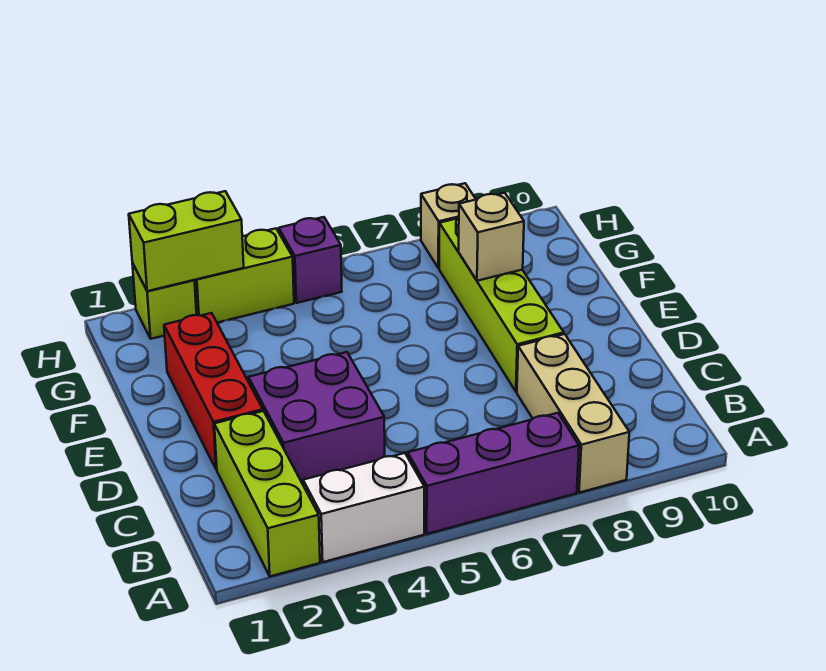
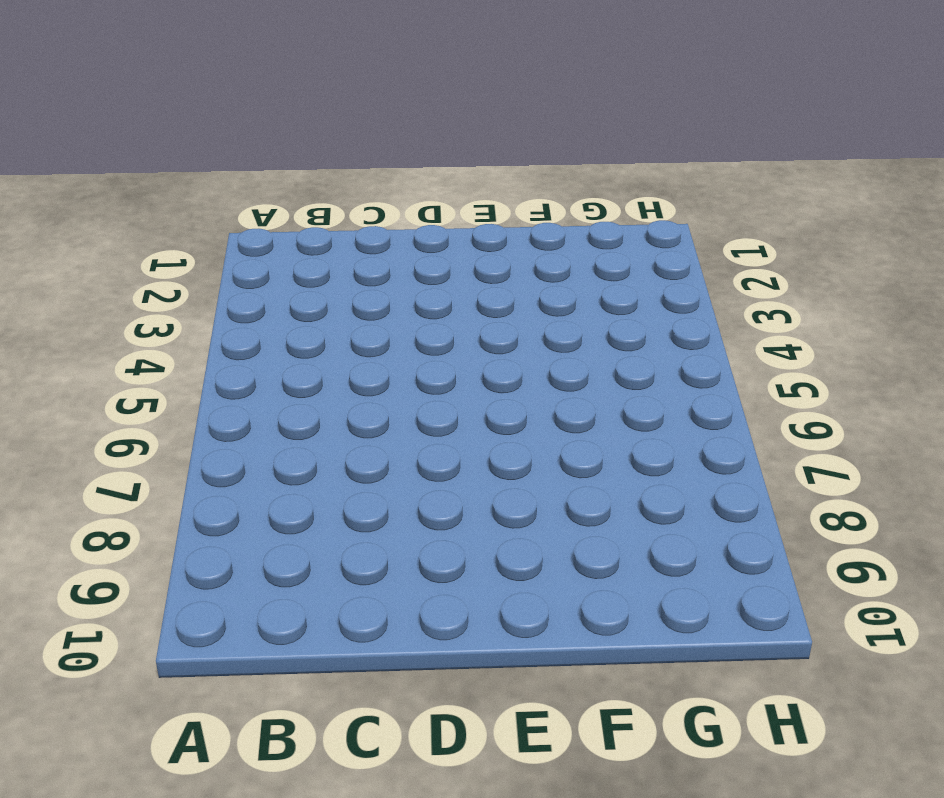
none -> lime 1x3 brick [214,411,320,576]
none -> white 1x2 brick [303,453,424,562]
none -> purple 1x3 brick [408,413,579,534]

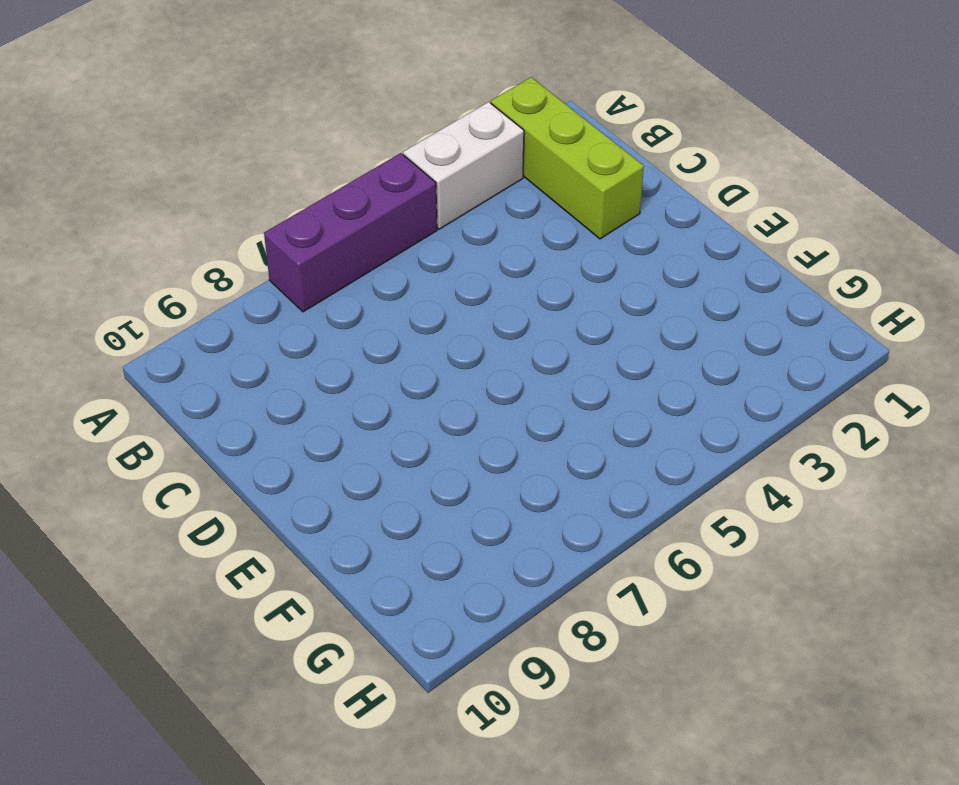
none -> tan 1x3 brick [517,334,629,493]
none -> purple 2x2 brick [248,352,385,484]
none -> red 1x3 brick [164,313,263,470]

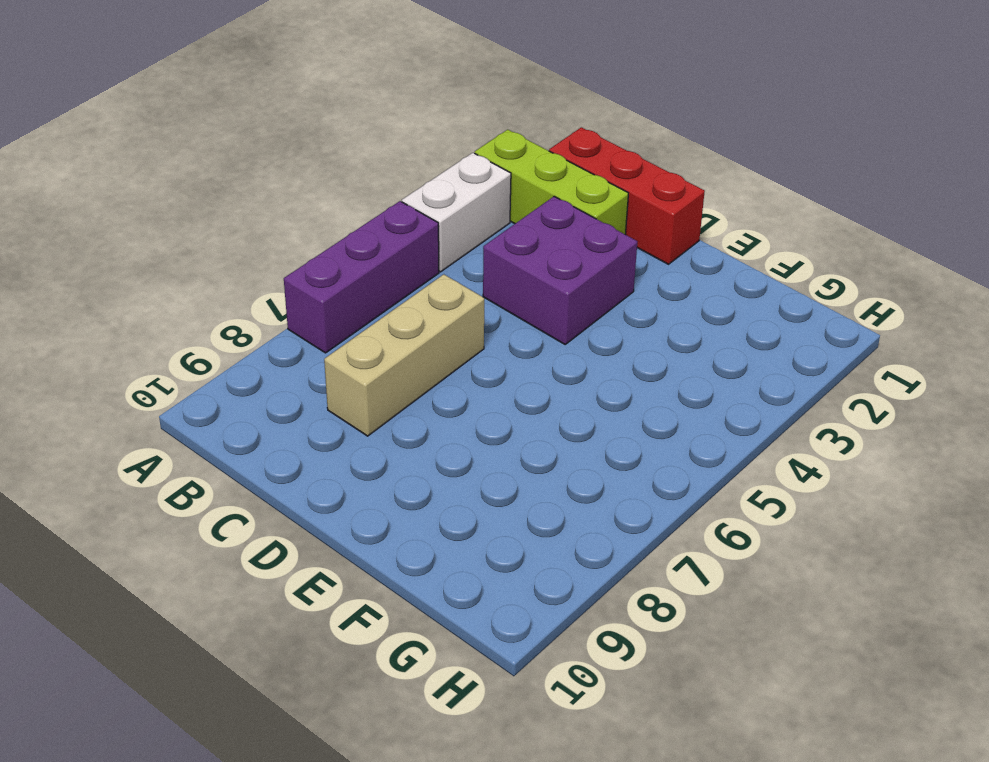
red 1x3 brick [549,127,705,264] -> red 1x3 brick moved to [164,313,263,470]
tan 1x3 brick [324,274,484,436] -> tan 1x3 brick turned to [517,334,629,493]
none -> lime 1x4 brick [439,218,564,392]
none -> lime 1x1 brick [132,263,197,339]
none -> lime 1x2 brick [195,228,294,323]

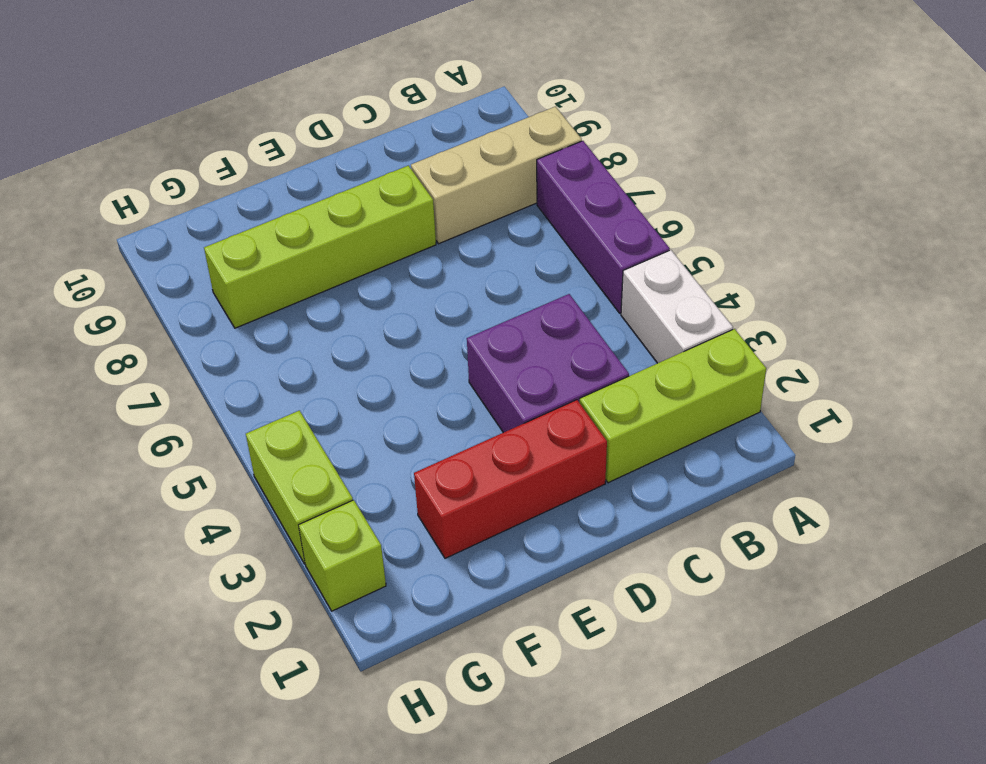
none -> purple 1x1 brick [279,217,342,303]
none -> tan 1x1 brick [421,183,476,268]
none -> tan 1x1 brick [458,193,524,281]

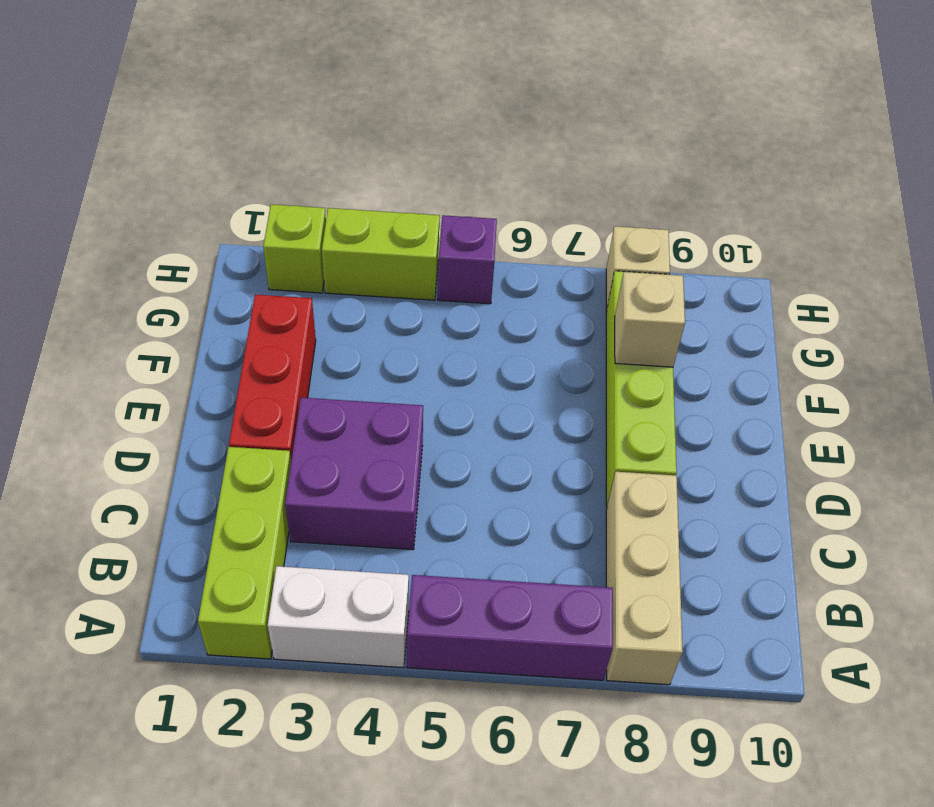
none -> lime 1x2 brick [129,191,244,291]

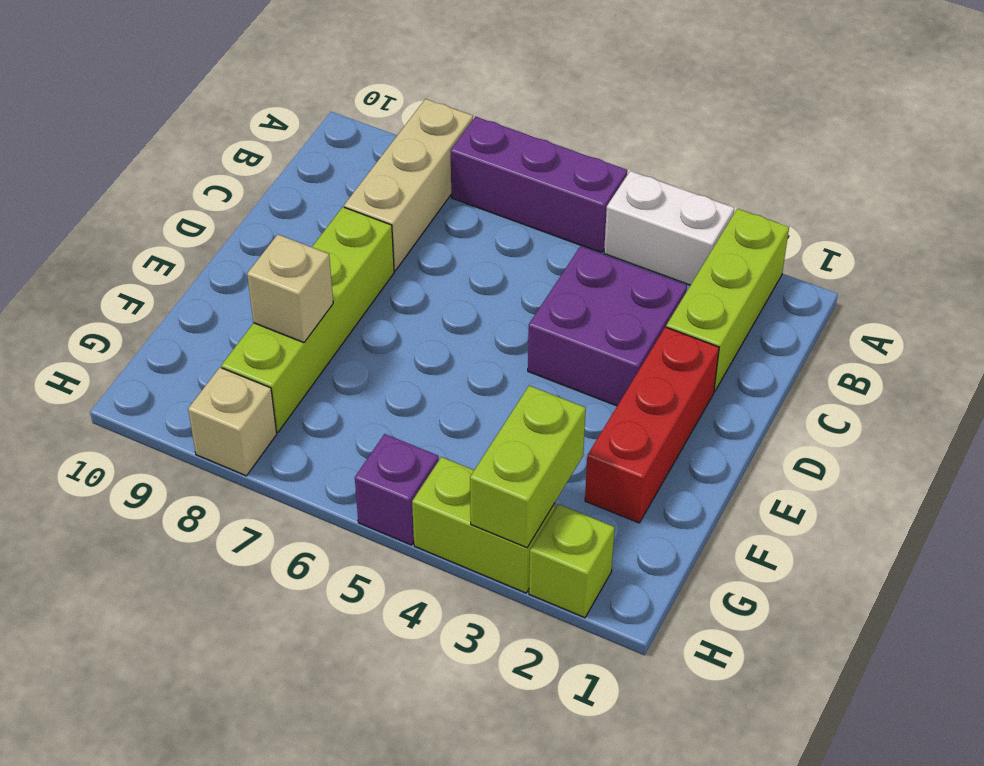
lime 1x2 brick [470,386,586,548] -> lime 1x2 brick turned to [129,191,244,291]

